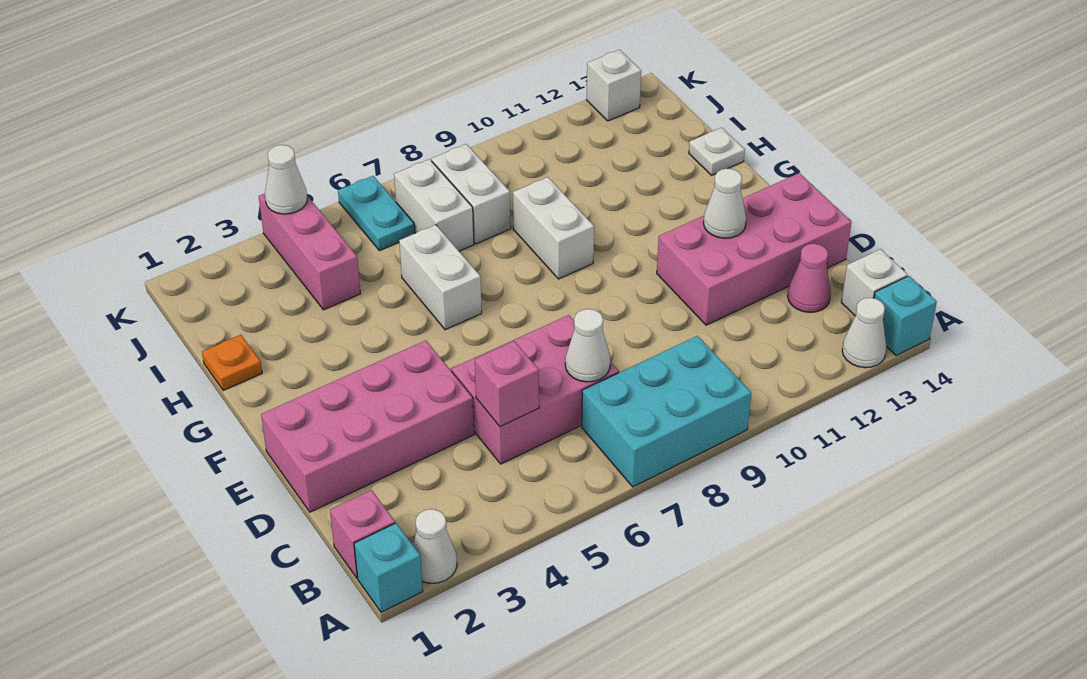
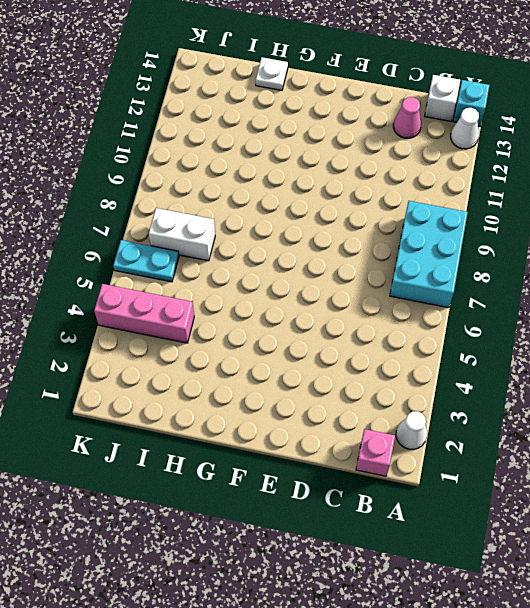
none -> cyan 1x1 brick [354,523,423,612]
none -> pink 2x3 brick [452,315,619,464]
none -> pink 2x4 brick [261,340,474,512]

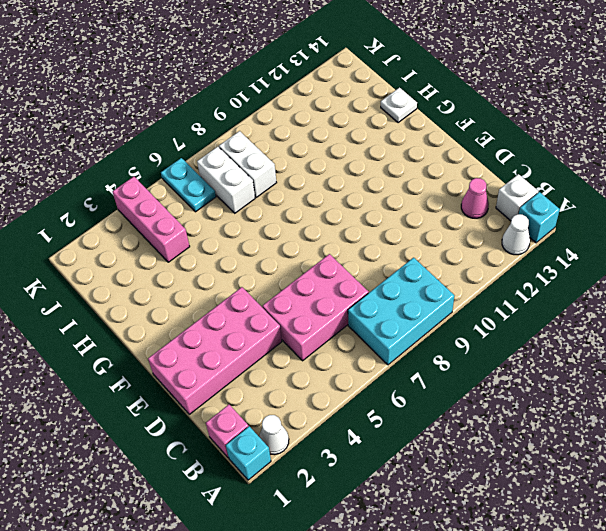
none -> pink 2x4 brick [657,173,851,325]
none -> white 1x2 brick [399,225,482,330]
none -> white 1x2 brick [513,177,594,279]

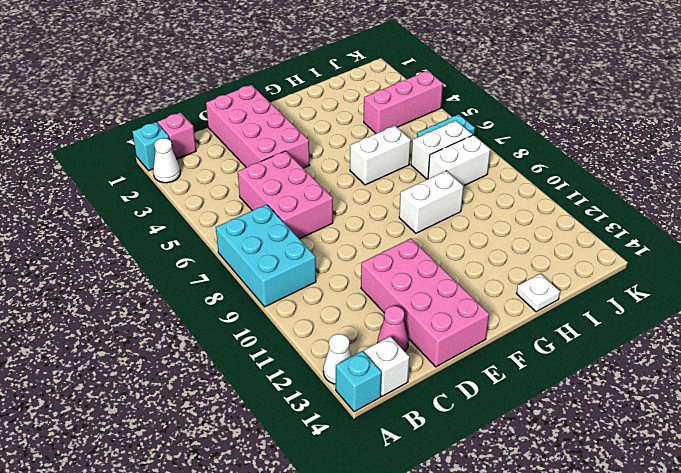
none -> orange 1x1 plate [202,335,262,391]
none -> white 1x1 brick [587,50,641,121]
none -> pink 1x1 brick [475,341,539,427]

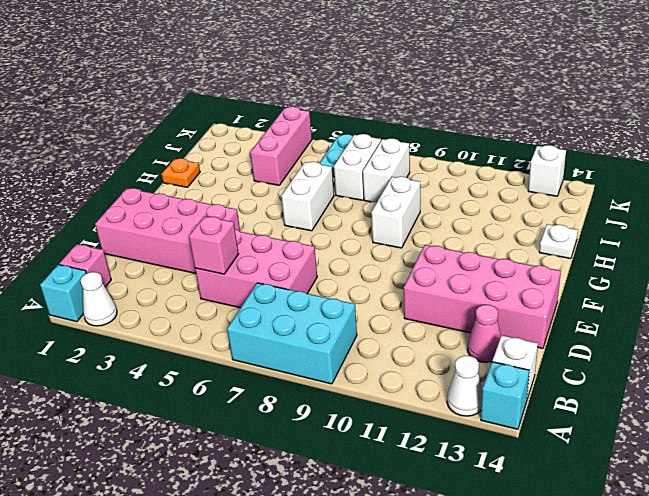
none -> white 1x1 cone [565,309,610,382]
none -> white 1x1 cone [703,169,746,238]
none -> white 1x1 cone [265,145,307,214]

